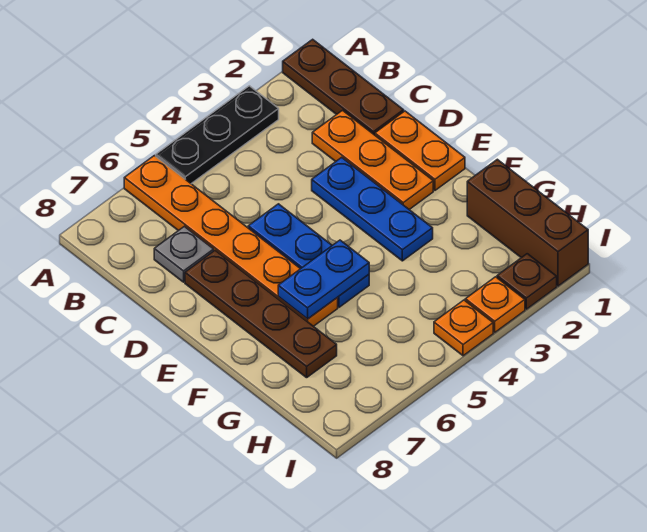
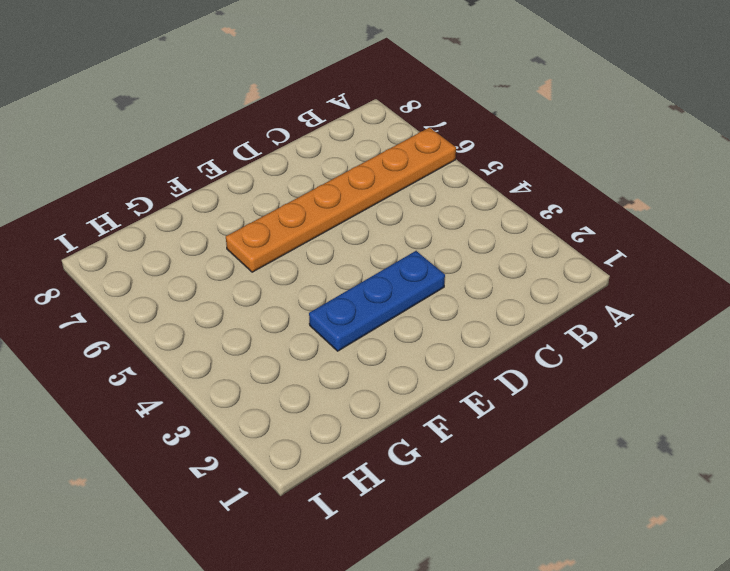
none -> brown 1x3 plate [283,39,404,135]
none -> black 1x3 plate [156,86,279,184]
none -> orange 1x3 plate [312,110,433,209]

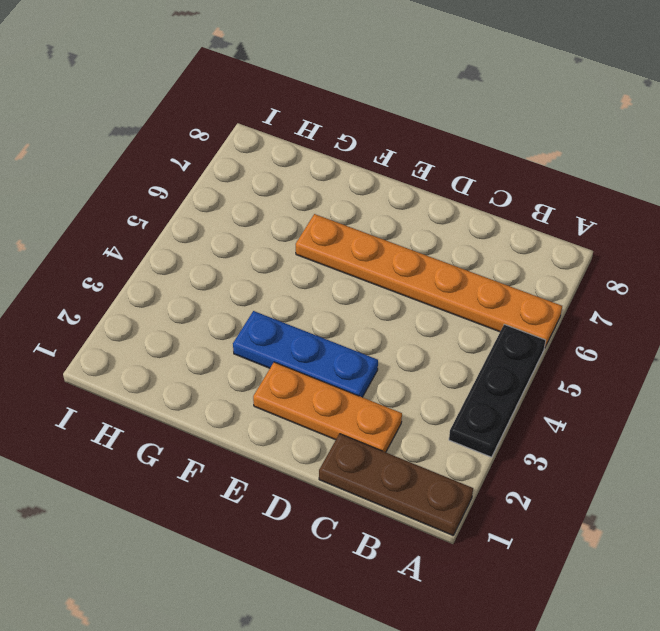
none -> grey 1x1 plate [154,226,214,282]
none -> orange 1x2 plate [375,111,465,190]
none -> blue 1x3 plate [248,204,369,307]

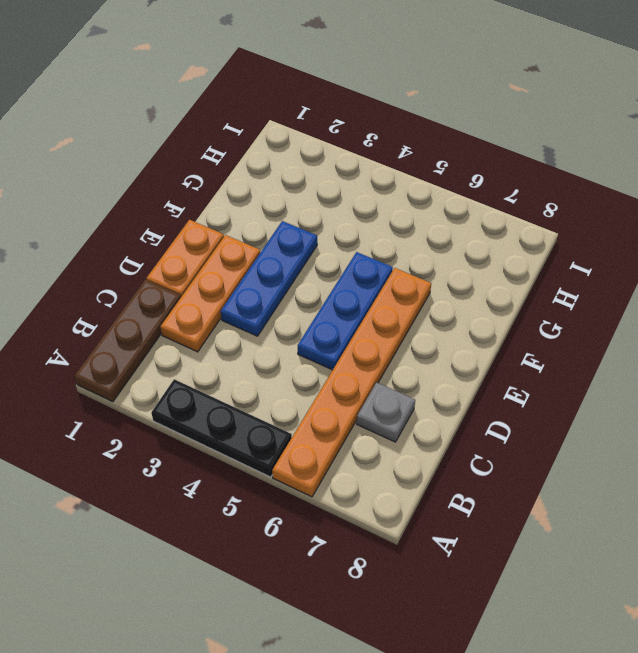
none -> brown 1x4 plate [185,250,337,378]
none -> brown 1x3 brick [467,159,588,286]
none -> brown 1x1 plate [497,254,557,309]

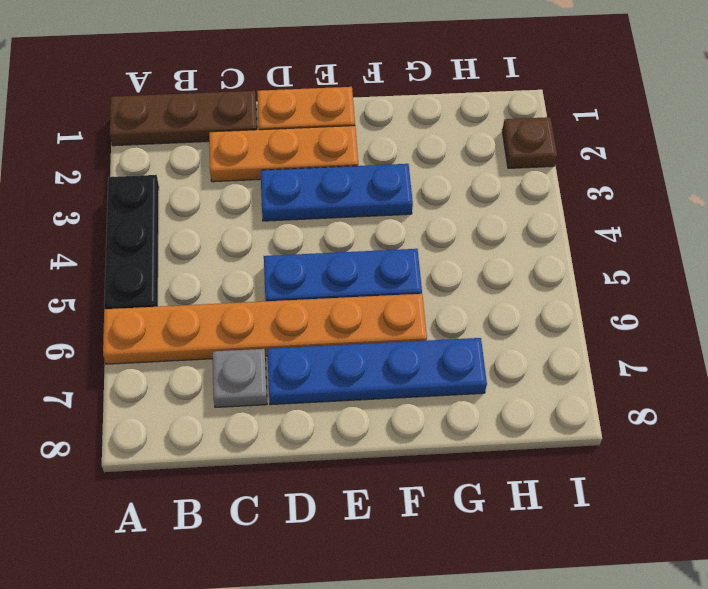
blue 1x4 plate [267,338,487,405] -> brown 1x4 plate [185,250,337,378]
none -> brown 1x3 brick [467,159,588,286]
none -> orange 1x1 plate [465,277,525,332]
none -> orange 1x1 plate [434,300,493,356]

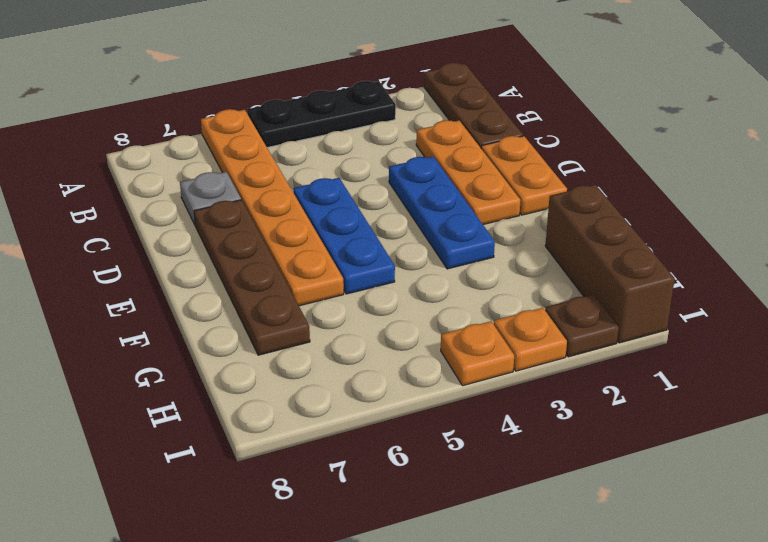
none -> blue 1x2 plate [278,240,369,319]

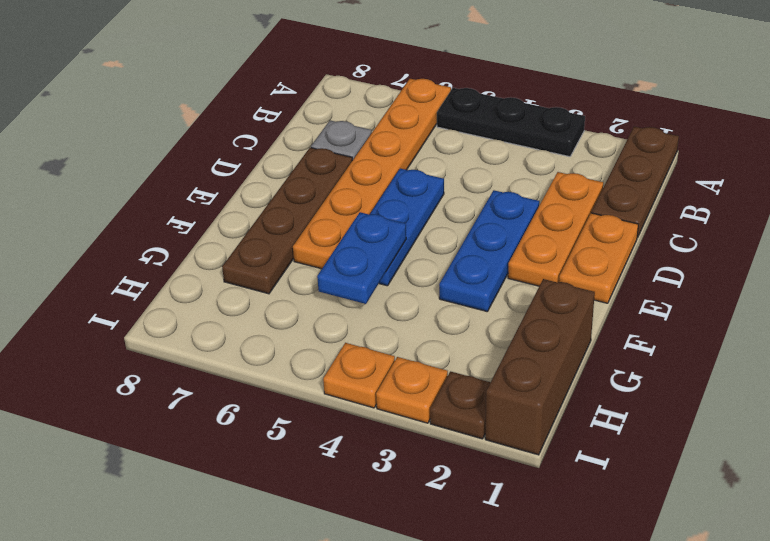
blue 1x2 plate [317,212,406,304] -> blue 1x2 plate turned to [278,240,369,319]

